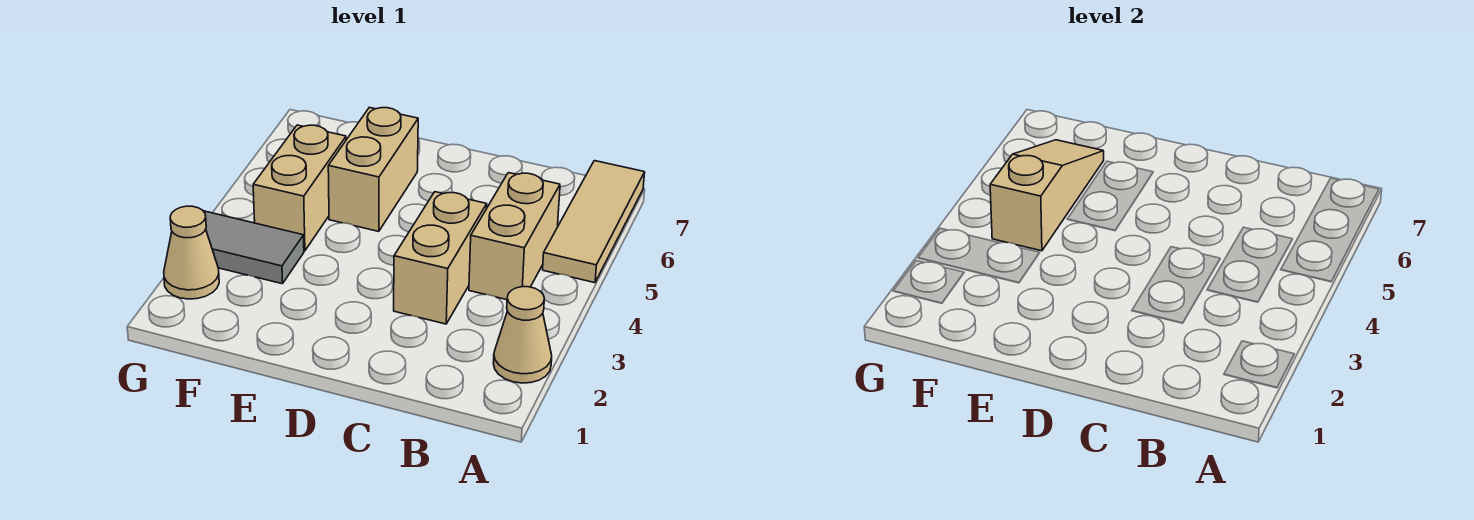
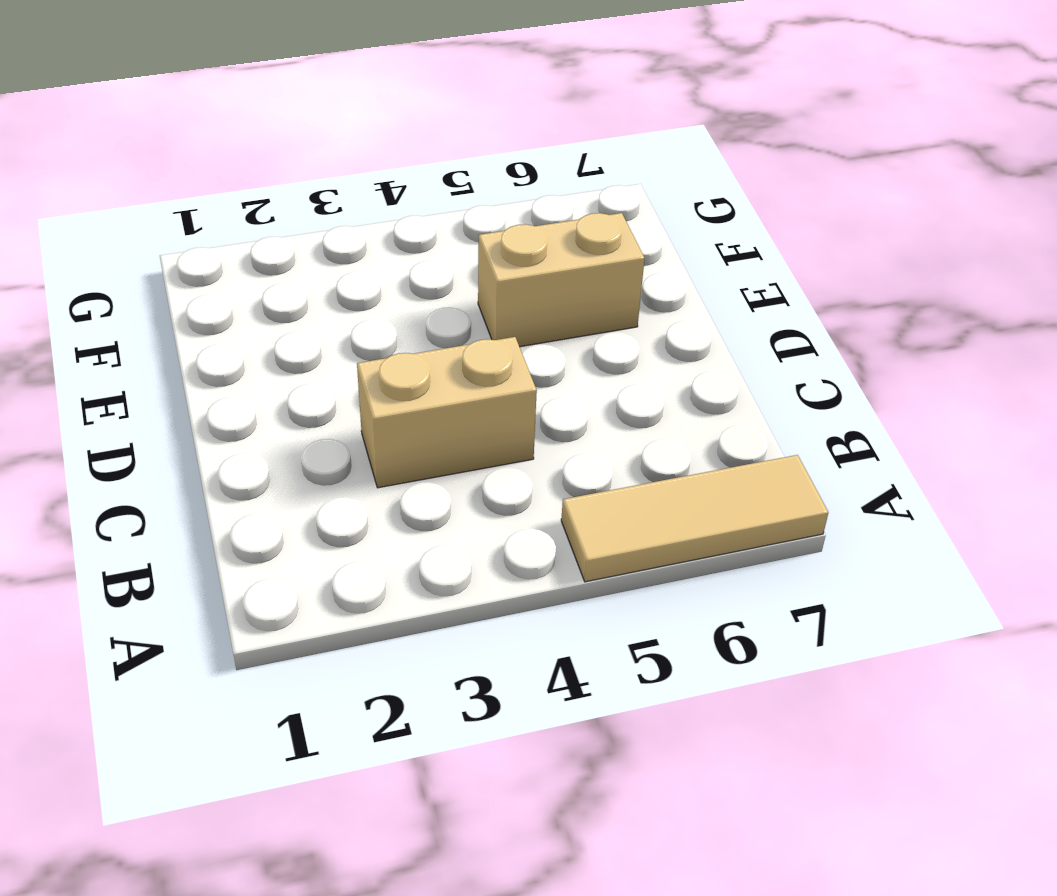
none -> tan 1x1 cone [493,287,552,383]
none -> tan 1x2 brick [469,173,560,300]

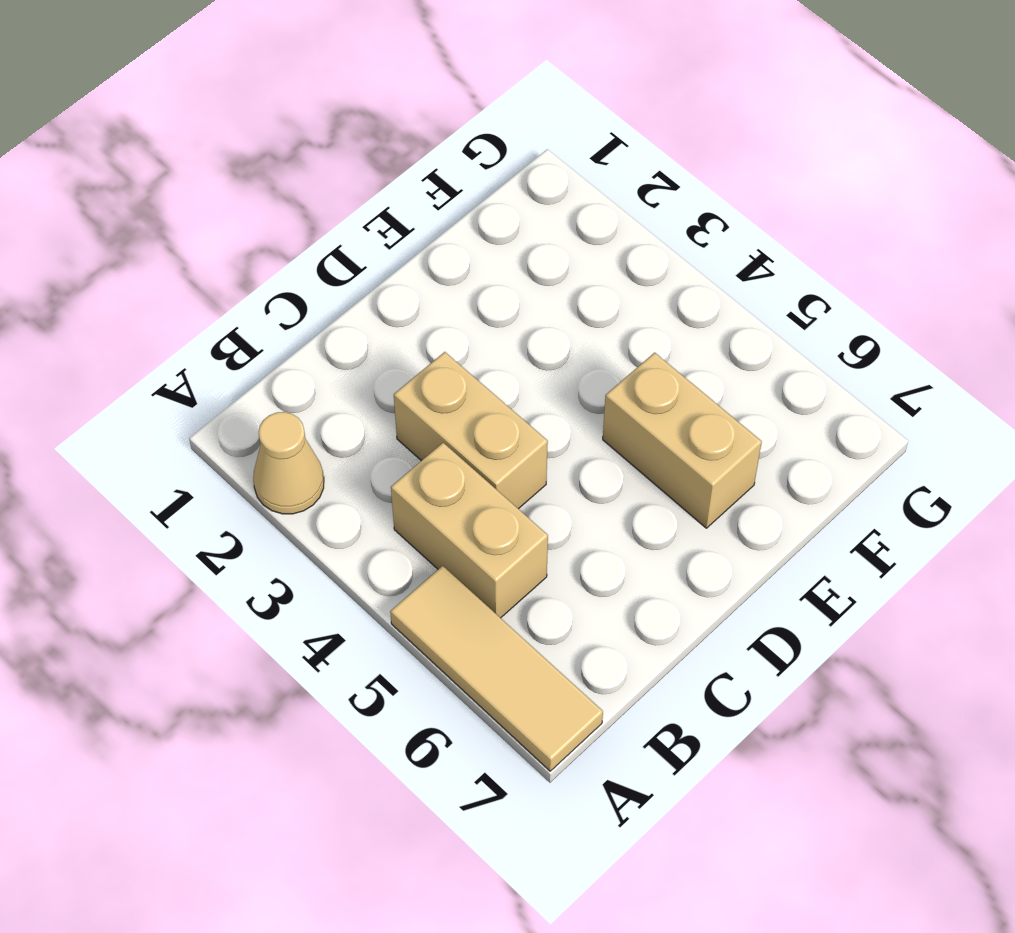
none -> grey 1x2 tile [204,211,304,284]
none -> tan 1x2 brick [253,125,346,251]

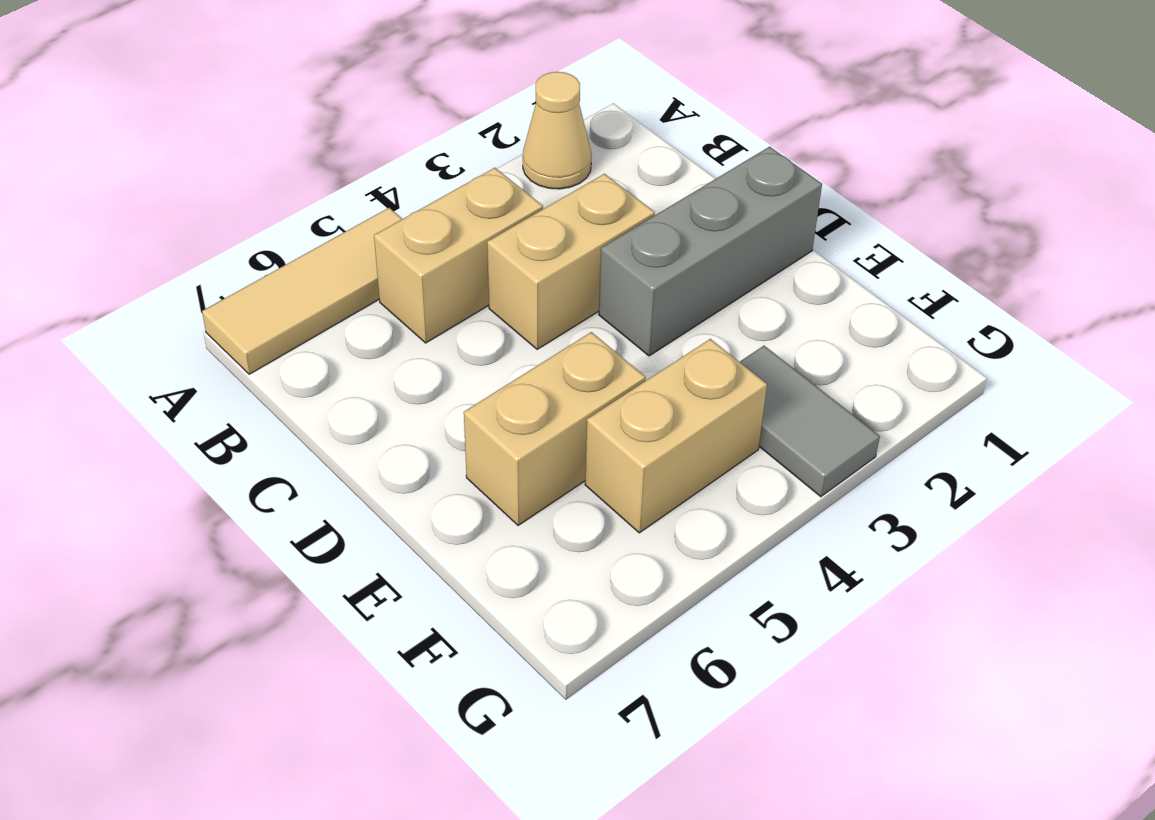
grey 1x3 brick [599,147,822,356] -> none
none -> tan 1x1 cone [164,206,219,299]
none -> tan 1x3 slope [990,140,1104,251]

